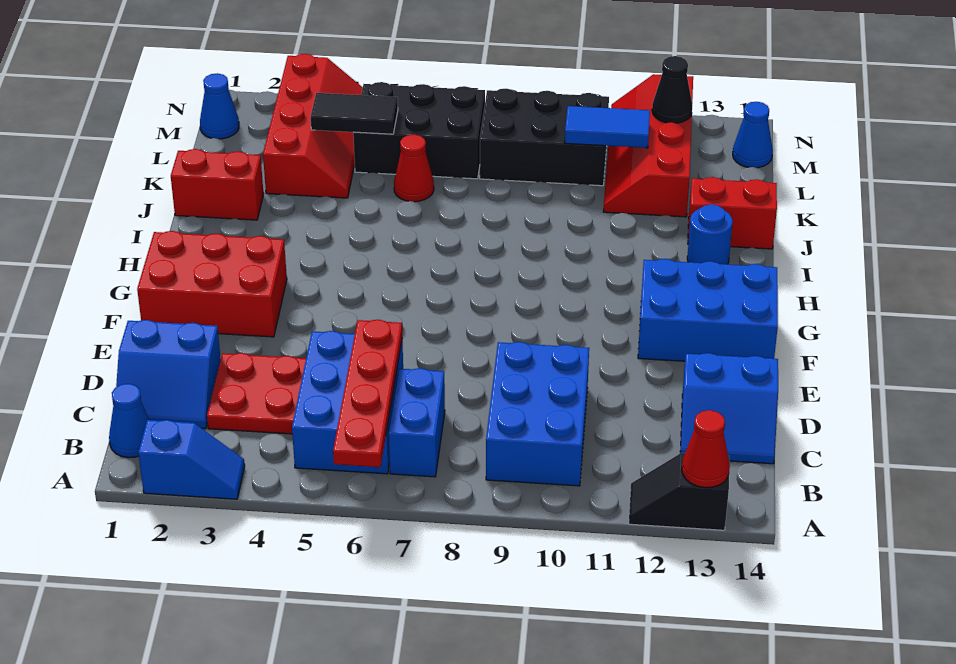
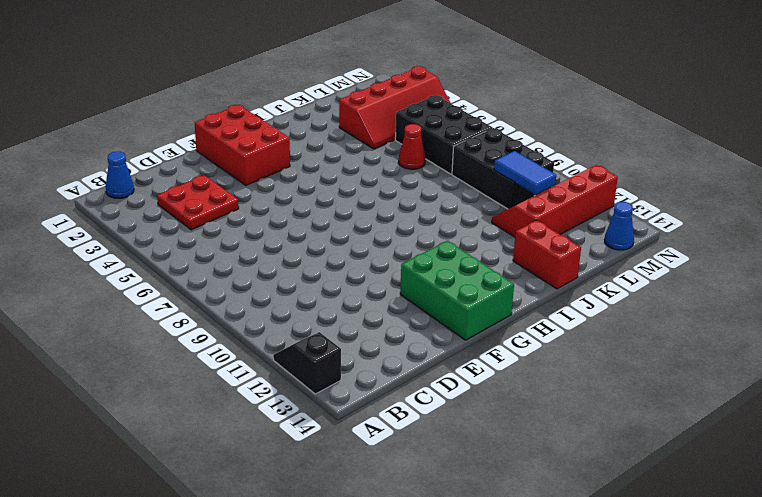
green 2x3 brick [400,241,514,340] -> blue 2x3 brick [638,259,778,361]
none -> blue 1x2 slope [138,420,245,499]
none -> blue 2x3 brick [292,331,403,474]
none -> blue 1x2 brick [389,368,445,477]

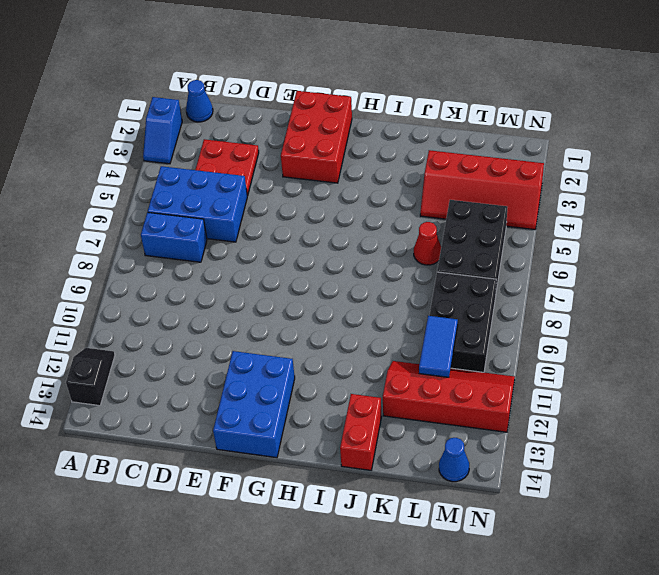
none -> blue 2x3 brick [486,342,589,486]
none -> blue 2x2 slope [116,320,221,429]
none -> blue 2x2 slope [680,353,778,464]

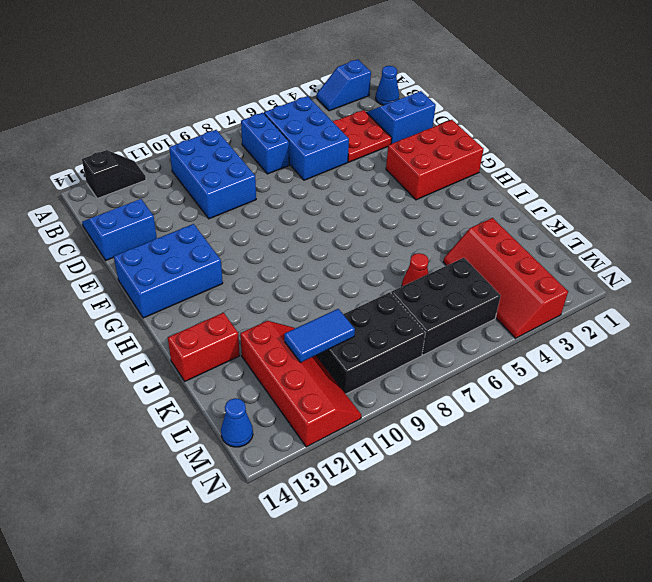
none -> blue 1x1 round brick [687,204,733,264]
none -> red 1x2 brick [171,149,264,220]
none -> blue 1x1 cone [200,73,239,139]

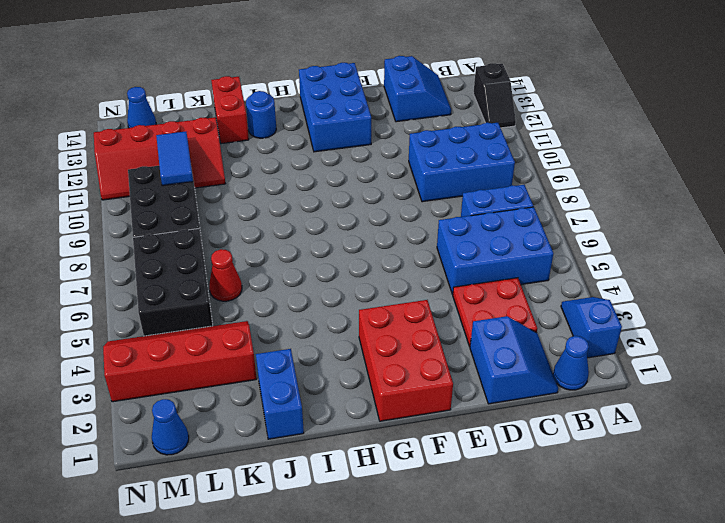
blue 1x2 brick [256,349,304,439] -> red 1x2 brick [171,149,264,220]
none -> red 1x4 plate [333,320,402,467]
none -> red 1x1 cone [682,410,730,488]
none -> black 1x2 tile [311,93,398,134]

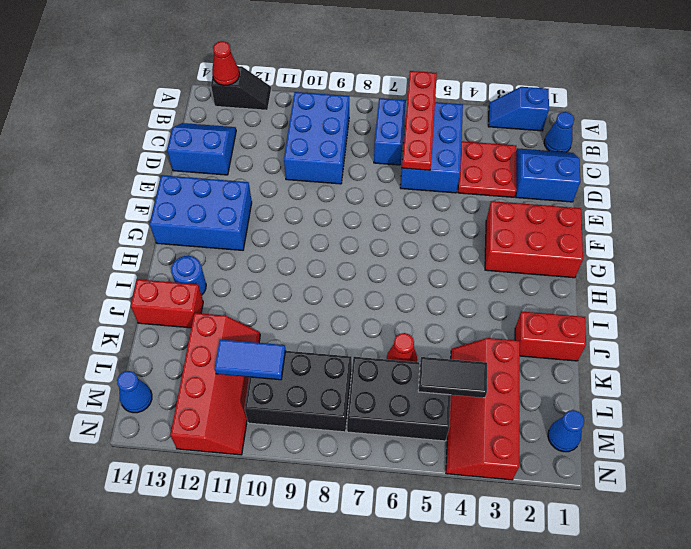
none -> black 1x1 cone [652,56,692,123]

